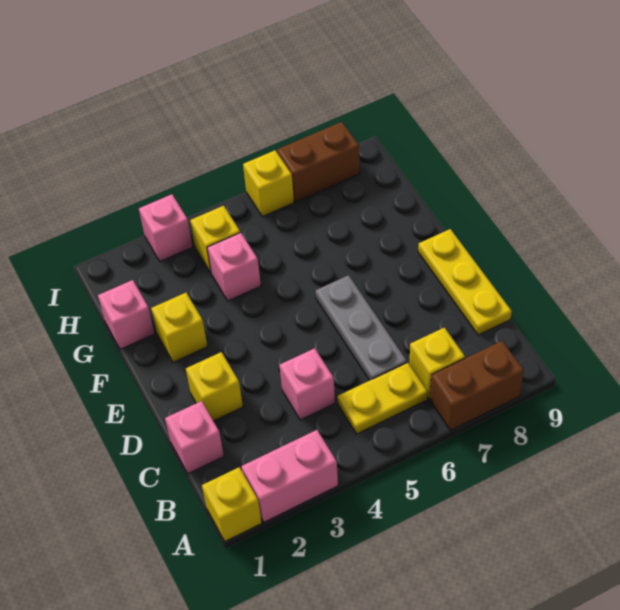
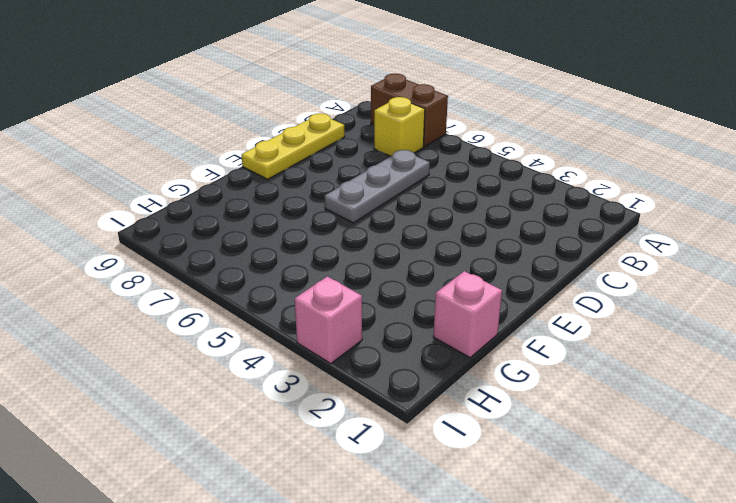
none -> yellow 1x1 brick [202,467,262,541]
none -> pink 1x2 brick [241,430,338,522]
none -> yellow 1x2 plate [337,363,428,434]

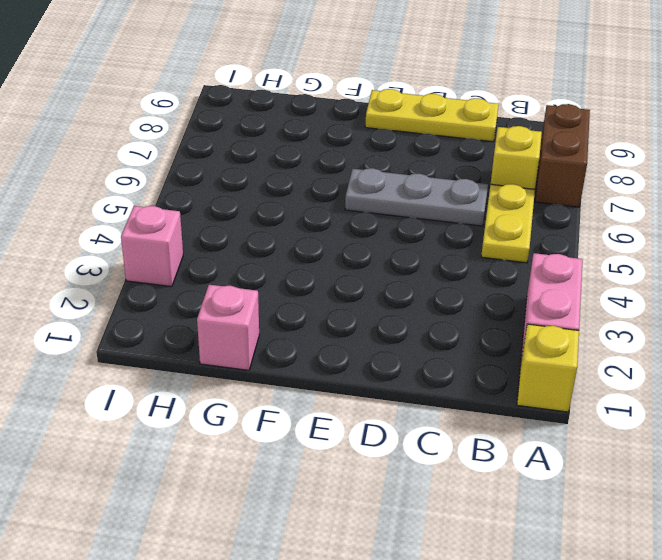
none -> pink 1x1 brick [165,401,224,474]
none -> pink 1x1 brick [280,348,335,420]
none -> yellow 1x1 brick [186,352,243,421]

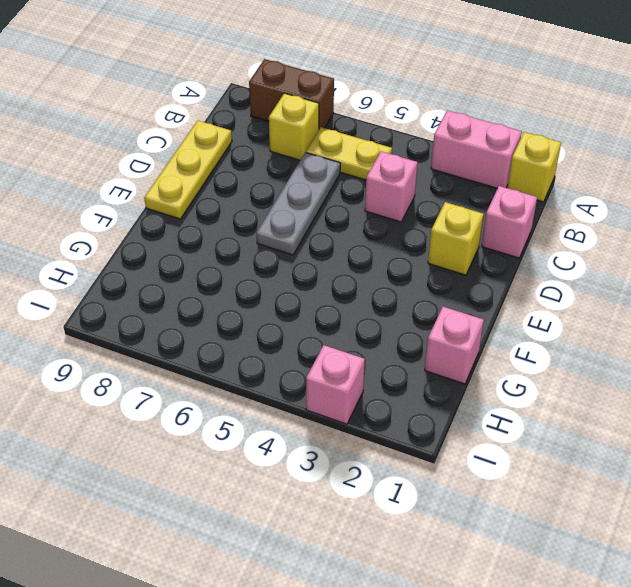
none -> yellow 1x1 brick [151,293,208,362]
none -> pink 1x1 brick [207,232,261,301]
none -> yellow 1x1 brick [190,206,240,273]

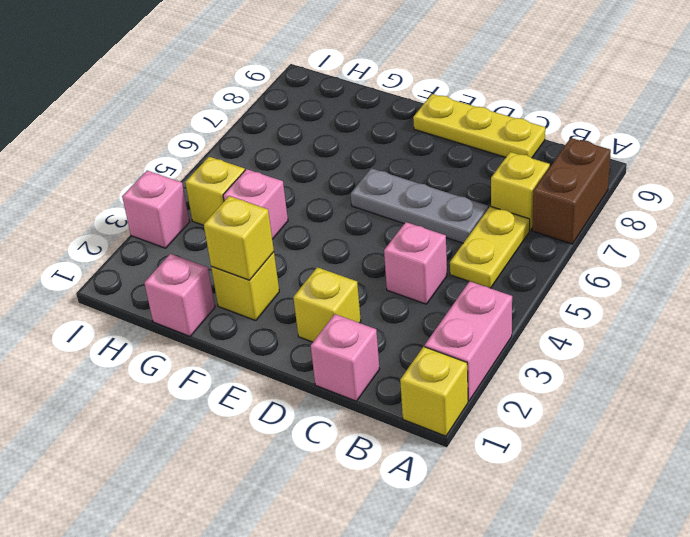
yellow 1x1 brick [204,196,274,280] -> yellow 1x1 brick moved to [243,150,294,217]
none -> brown 1x2 brick [277,122,360,202]

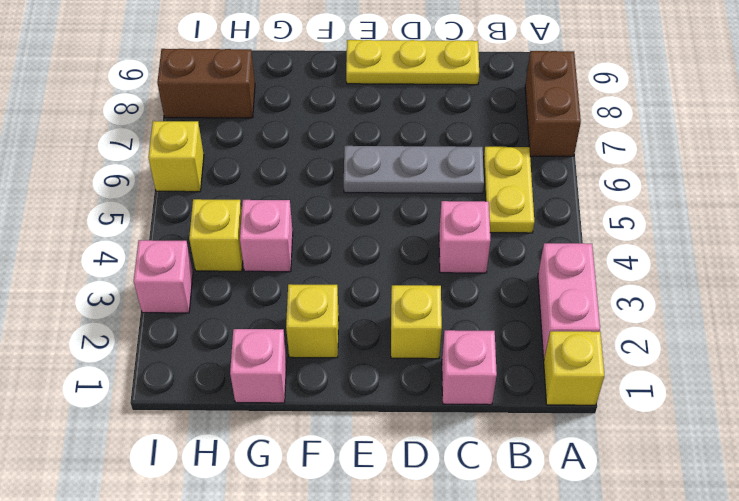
brown 1x2 brick [157,49,255,118] -> brown 1x2 brick turned to [277,122,360,202]
none -> yellow 1x1 brick [410,328,465,399]

